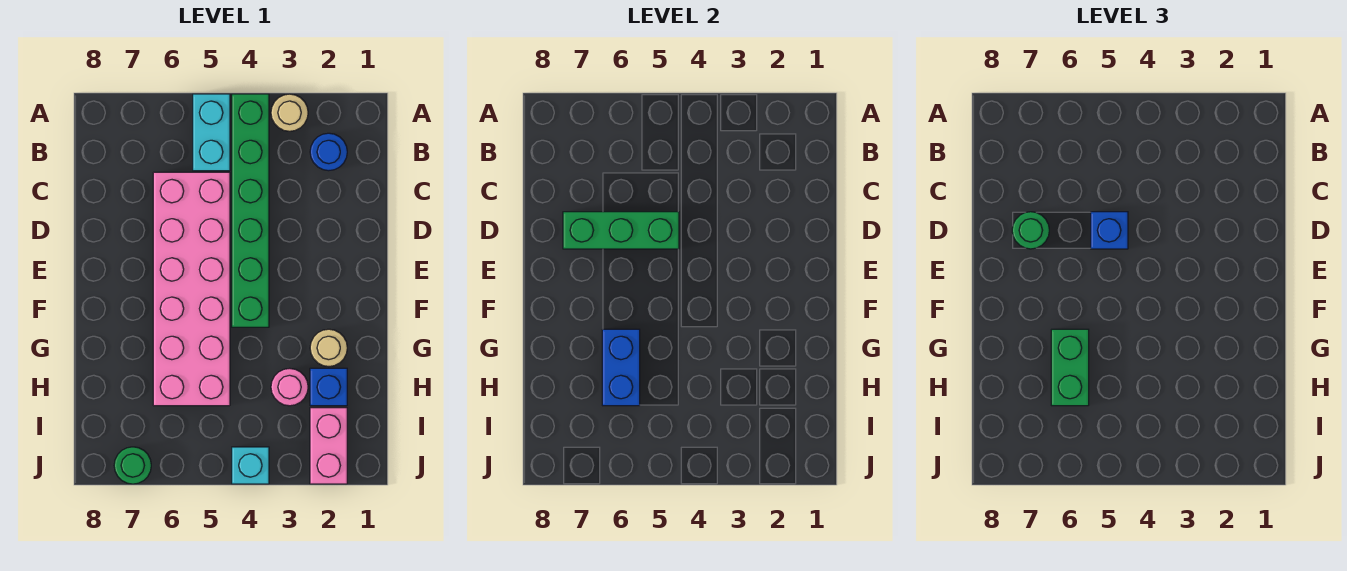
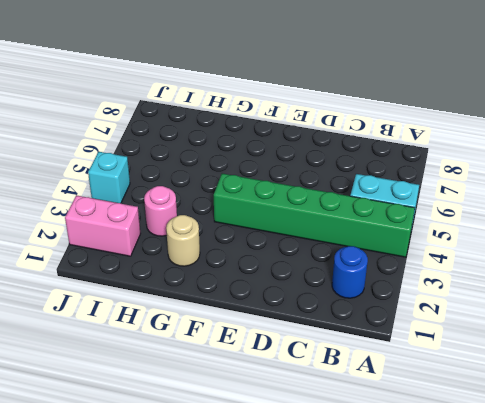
none -> tan 1x1 round brick [271,94,308,131]
none -> pink 2x6 brick [153,172,230,406]
none -> blue 1x1 brick [310,368,347,406]

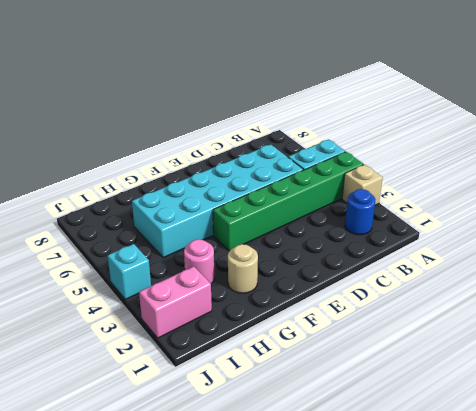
tan 1x1 brick [342,165,383,205] -> tan 1x1 round brick [271,94,308,131]
cyan 2x6 brick [132,144,303,258] -> pink 2x6 brick [153,172,230,406]
none -> blue 1x1 brick [310,368,347,406]
none -> green 1x1 round brick [114,447,151,484]
none -> green 1x3 brick [563,212,679,249]

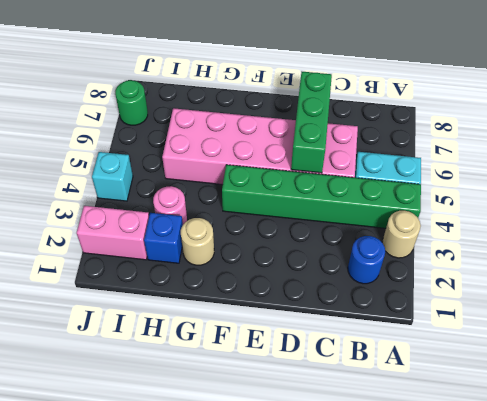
none -> blue 1x2 brick [602,329,640,406]
none -> blue 1x1 brick [1091,212,1128,249]
none -> green 1x1 round brick [1012,212,1049,249]

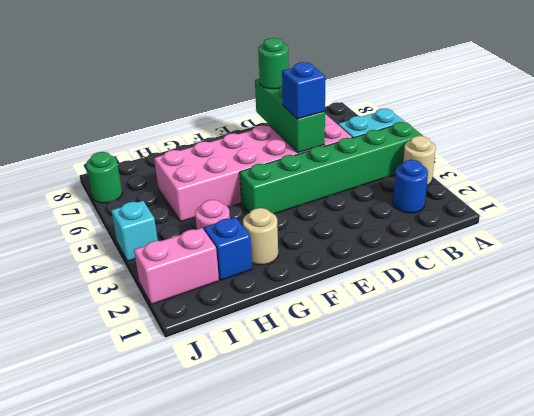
none -> blue 1x2 brick [602,329,640,406]
none -> green 1x2 brick [1051,329,1089,406]

